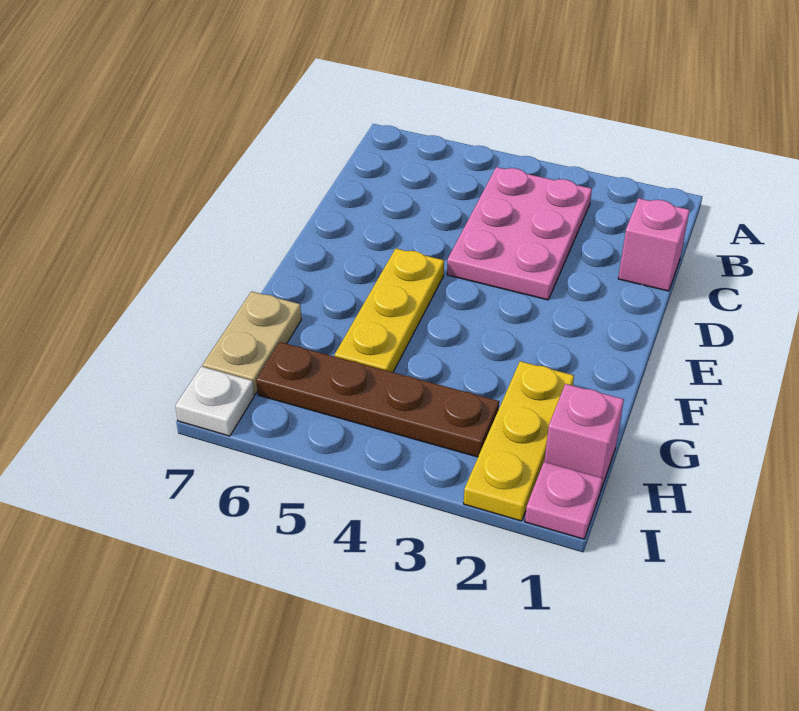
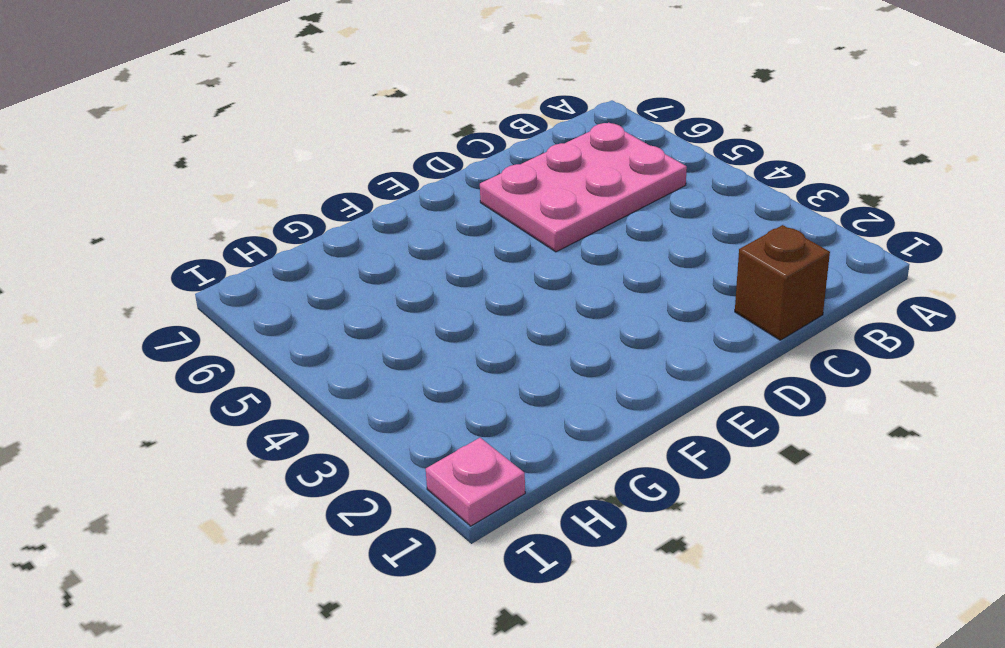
pink 2x3 plate [480,123,687,252] -> pink 2x3 plate moved to [447,167,592,300]
brown 1x1 brick [735,225,830,340] -> pink 1x1 brick [618,198,690,291]
none -> yellow 1x3 plate [335,249,444,372]
none -> yellow 1x3 plate [464,361,574,521]

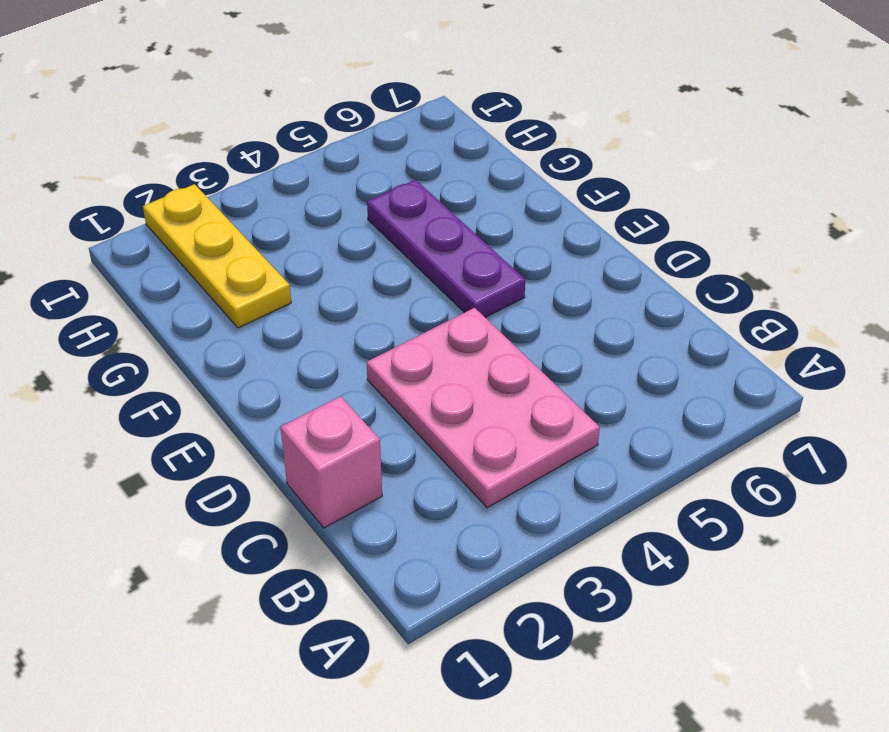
purple 1x3 plate [367,180,525,318] -> yellow 1x3 plate [335,249,444,372]
none -> tan 1x2 plate [203,291,301,394]
none -> pink 1x1 brick [544,384,624,489]

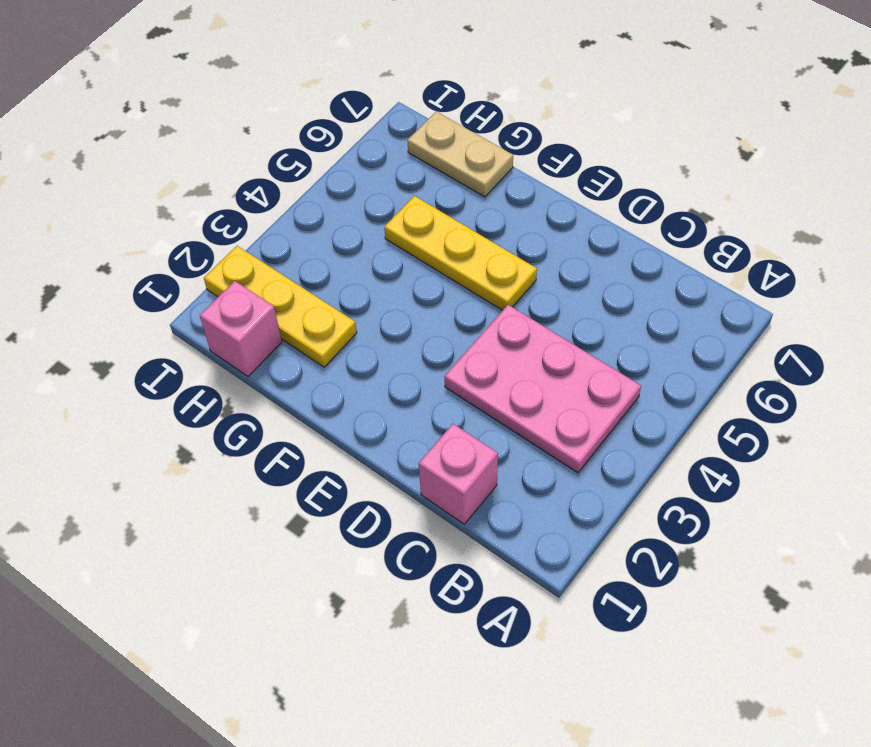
none -> brown 1x4 plate [256,342,499,457]
none -> pink 1x1 plate [525,462,603,539]

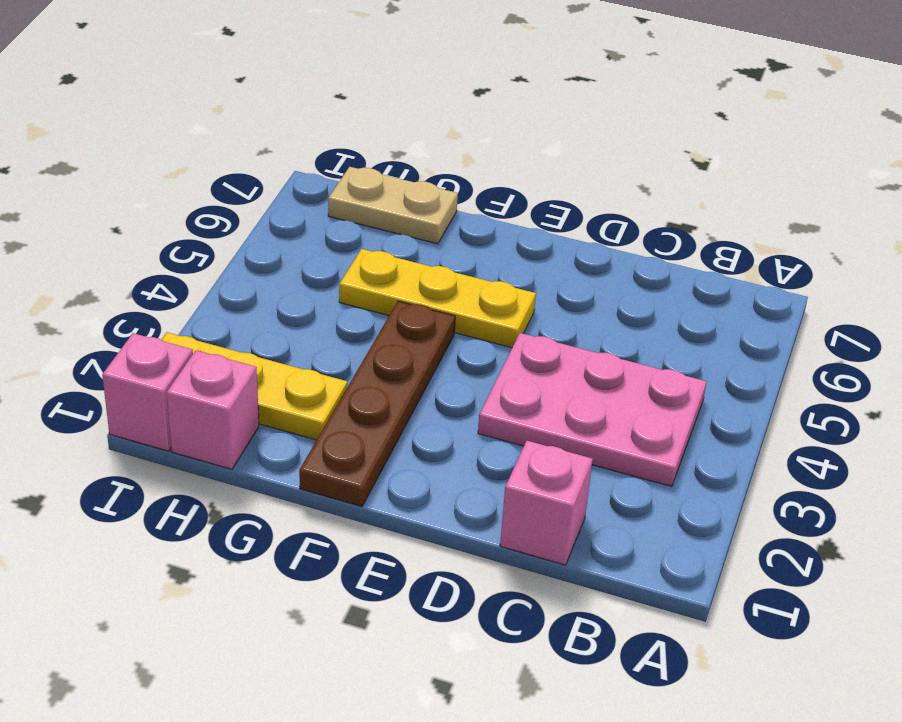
brown 1x4 plate [299,301,455,507] -> brown 1x4 plate moved to [256,342,499,457]
pink 1x1 brick [102,333,193,451] -> pink 1x1 plate [525,462,603,539]
none -> white 1x1 plate [175,366,254,436]

